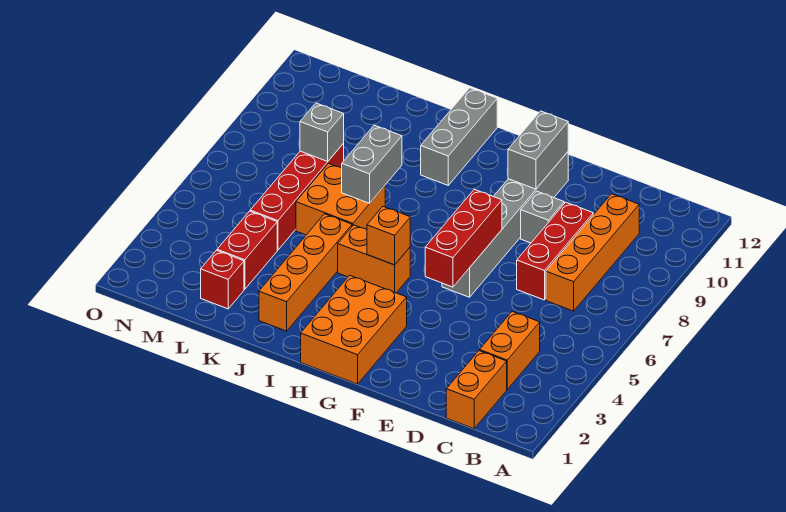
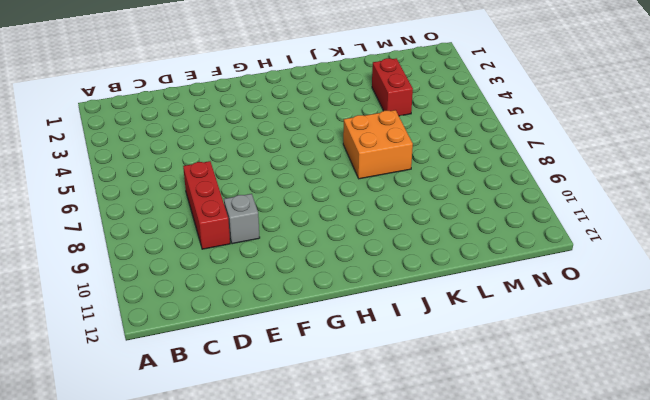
none -> orange 1x2 brick [446,351,507,429]
none -> orange 1x2 brick [480,312,540,389]
none -> orange 1x4 brick [546,194,639,311]

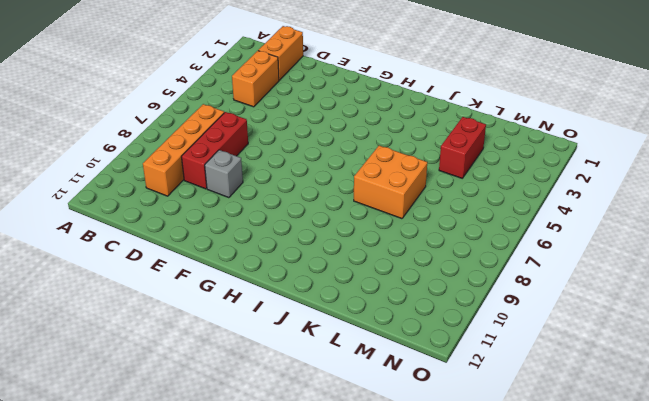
none -> grey 1x6 brick [442,152,568,297]
none -> orange 2x3 brick [301,275,407,384]
none -> orange 1x2 brick [338,225,410,293]

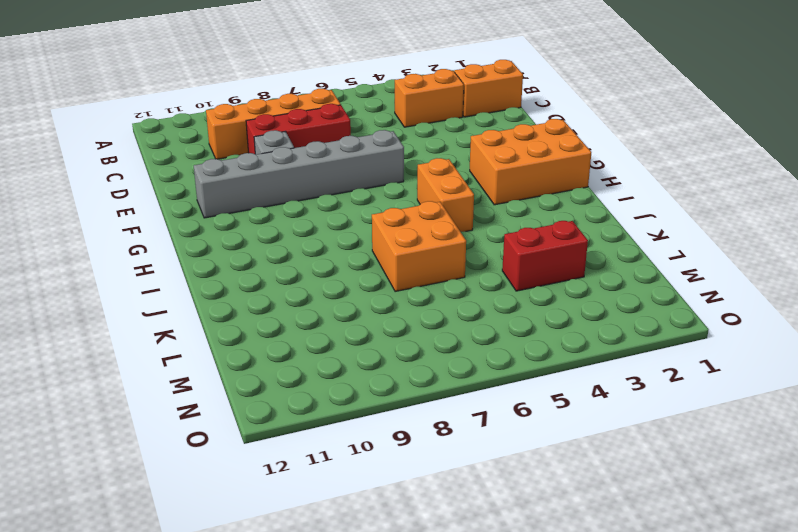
none -> grey 1x3 brick [421,88,497,185]
none -> orange 1x4 brick [259,214,352,331]
none -> red 1x1 brick [201,250,244,309]

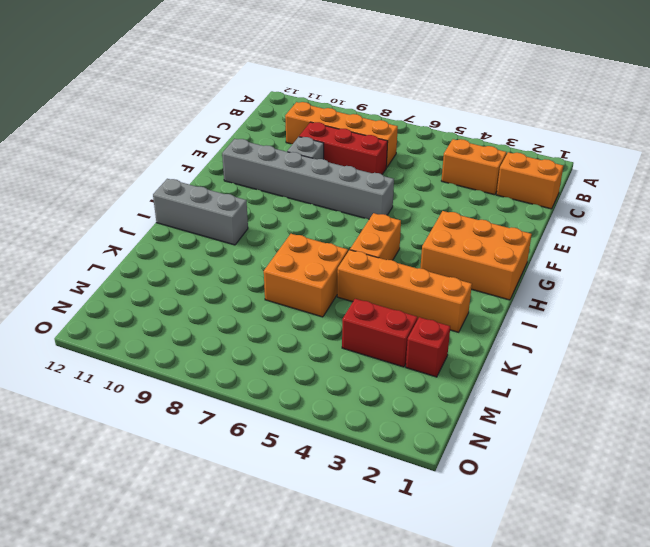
none -> red 1x4 brick [250,144,344,250]
none -> red 1x3 brick [425,189,502,287]
none -> grey 1x2 brick [508,111,568,189]

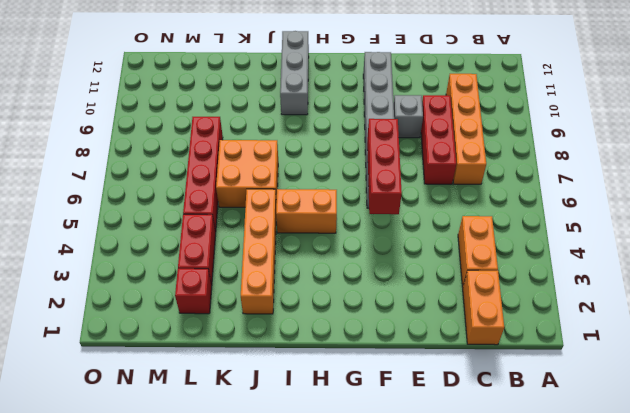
none -> orange 2x3 brick [301,275,407,384]
none -> grey 1x2 brick [508,111,568,189]
none -> orange 1x1 brick [367,207,410,265]

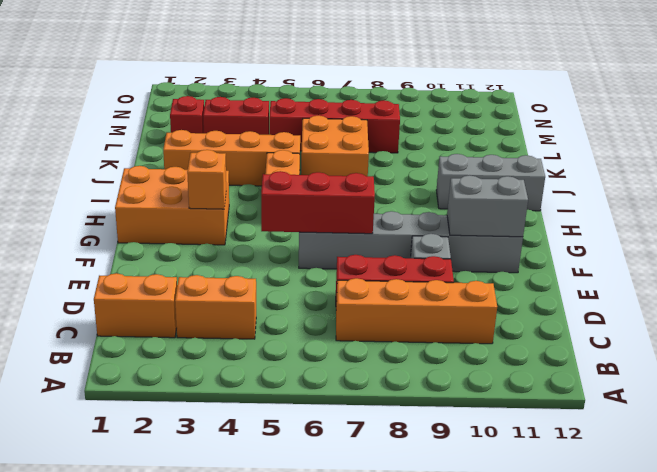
orange 1x1 brick [187,150,226,209] -> orange 1x1 brick moved to [367,207,410,265]
none -> grey 1x2 brick [342,125,402,203]
none -> grey 1x1 brick [300,103,344,161]

